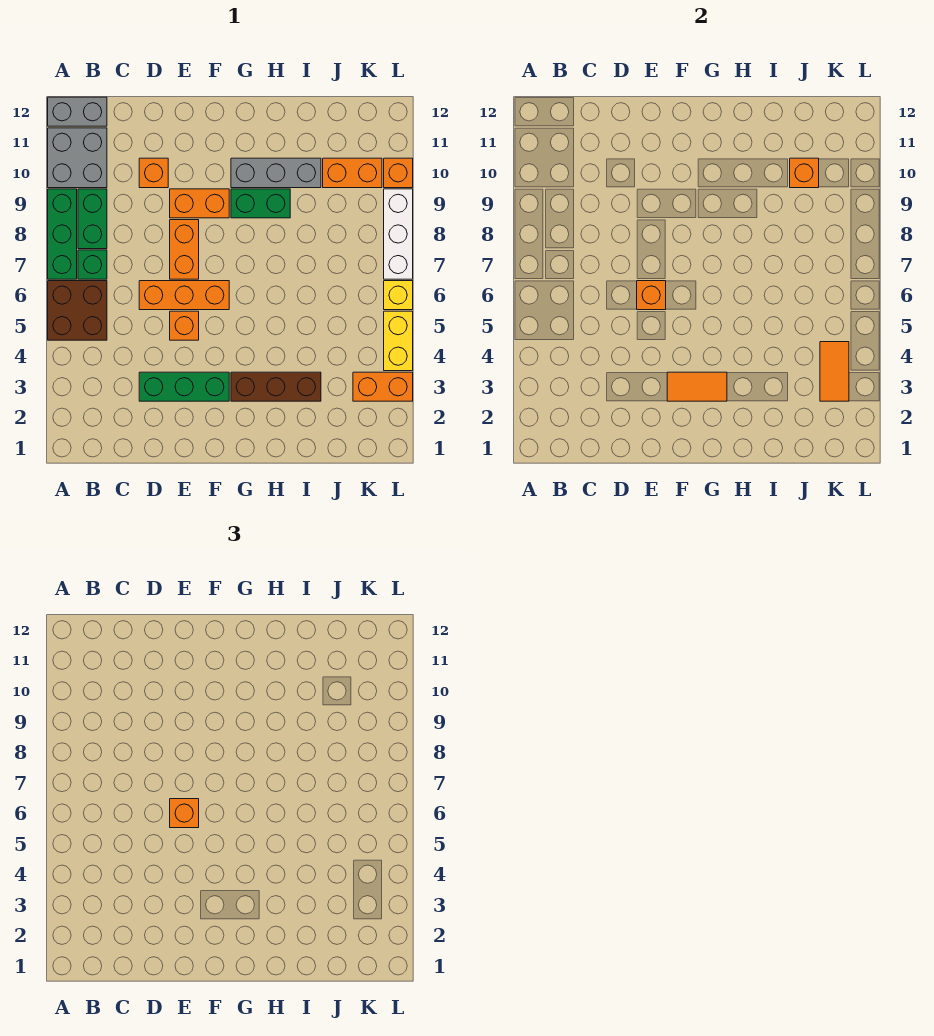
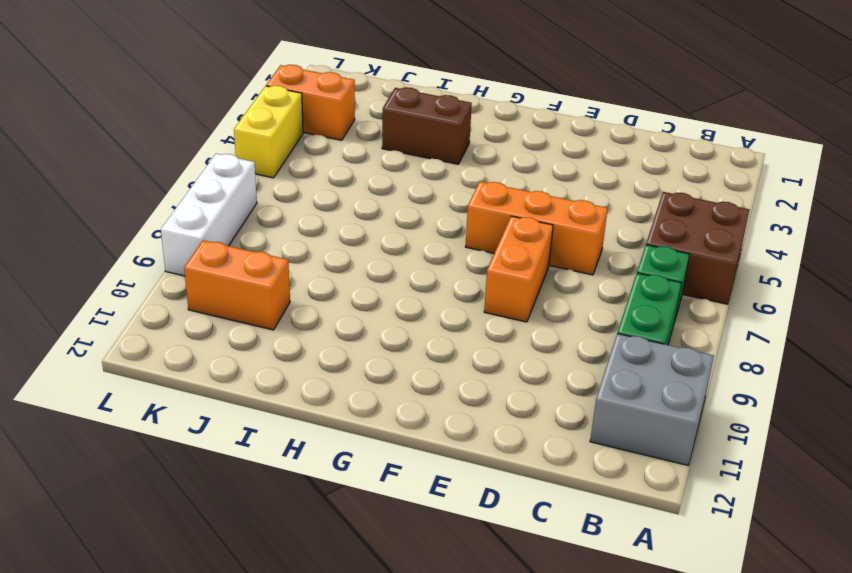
brown 1x2 brick [382,87,472,164] -> brown 1x3 brick [231,372,321,401]
none -> green 1x3 brick [48,189,77,279]
none -> grey 1x2 brick [48,97,107,126]
none -> green 1x3 brick [139,372,229,401]

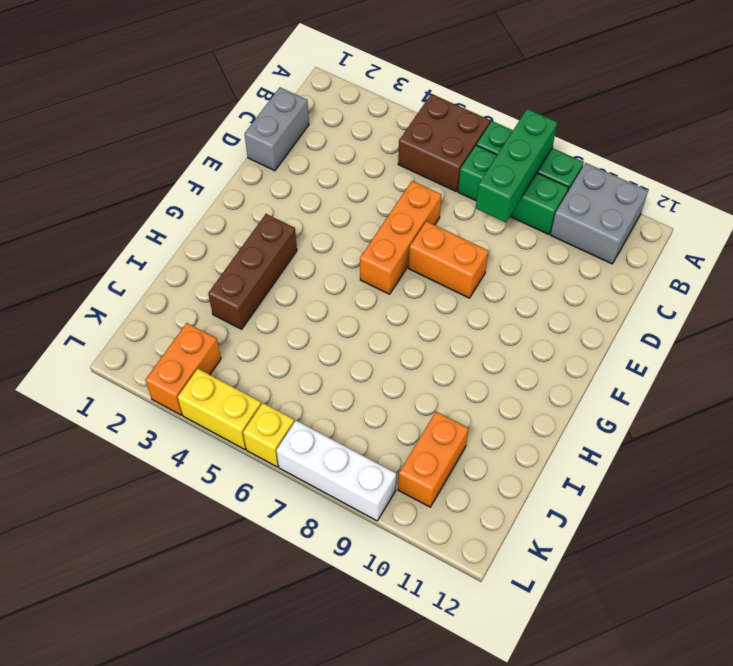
green 1x3 brick [476,109,558,222] -> green 1x3 brick moved to [139,372,229,401]
grey 1x2 brick [245,87,309,171] -> grey 1x2 brick moved to [48,97,107,126]
none -> orange 1x1 brick [139,158,168,188]
none -> orange 1x1 brick [170,311,199,340]
none -> orange 1x2 brick [170,189,229,218]

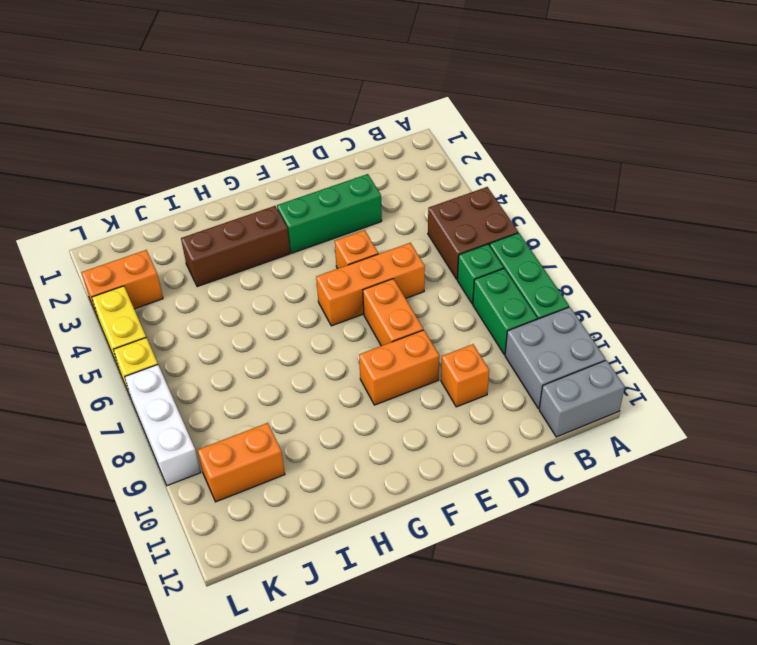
none -> green 1x2 brick [231,189,290,218]
none -> grey 1x3 brick [231,158,321,188]
none -> orange 1x1 brick [384,158,413,188]

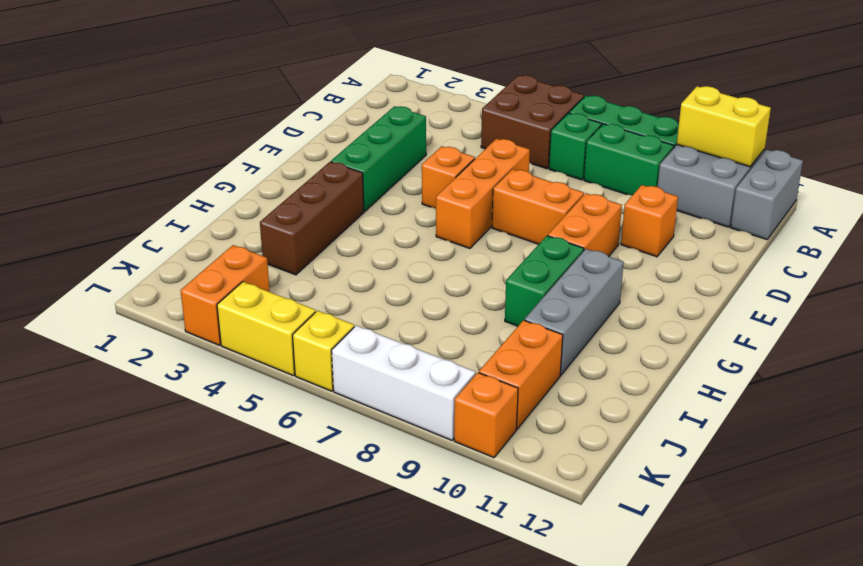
yellow 1x2 brick [677,86,771,167] -> none
none -> orange 1x1 brick [637,281,666,310]
none -> orange 1x2 tile [667,372,727,401]
none -> orange 1x1 brick [790,158,819,188]

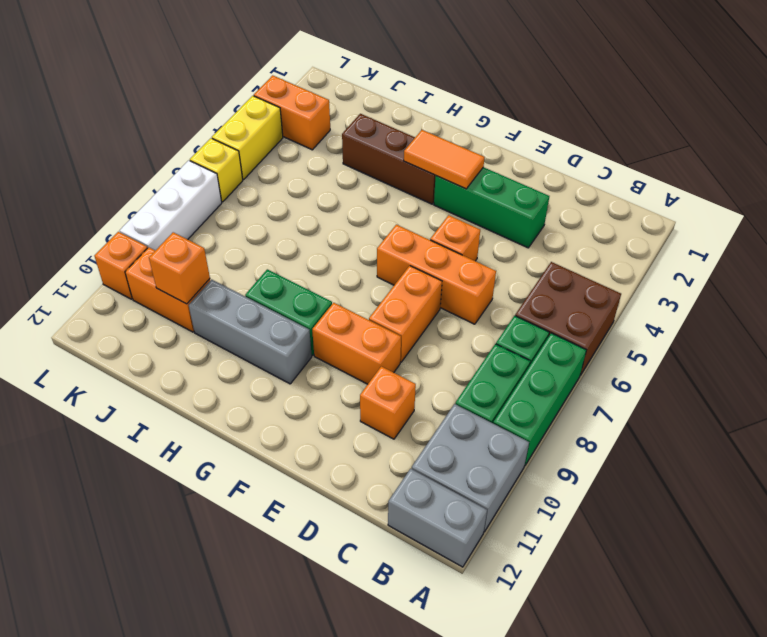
none -> orange 1x1 brick [637,281,666,310]
none -> orange 1x2 tile [820,342,849,401]
none -> orange 1x1 brick [170,799,199,828]

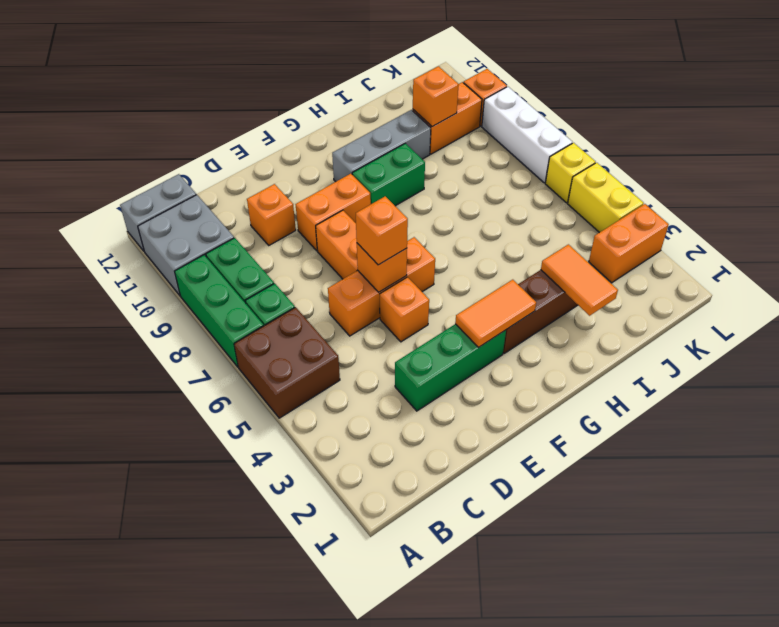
orange 1x2 tile [541,244,618,316] -> orange 1x2 tile moved to [820,342,849,401]

